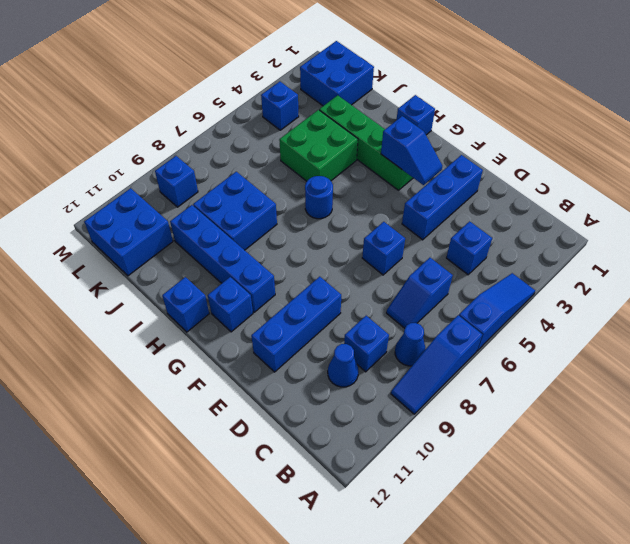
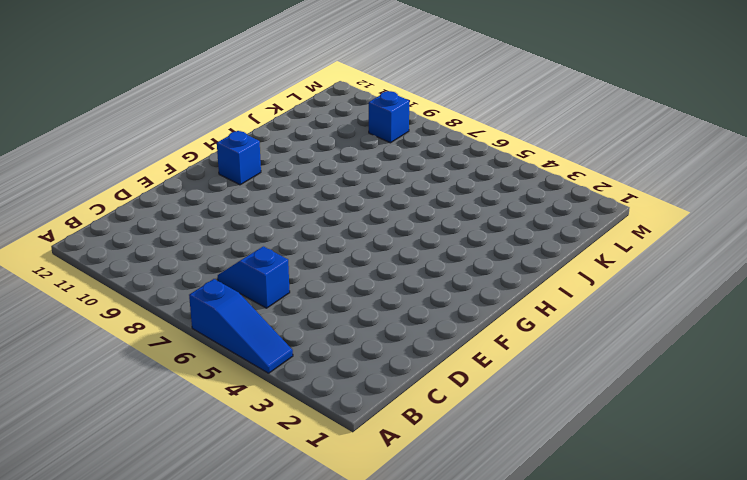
none -> blue 1x3 slope [391,315,482,414]
none -> blue 1x1 cone [395,323,426,366]
none -> blue 1x1 brick [446,221,492,275]

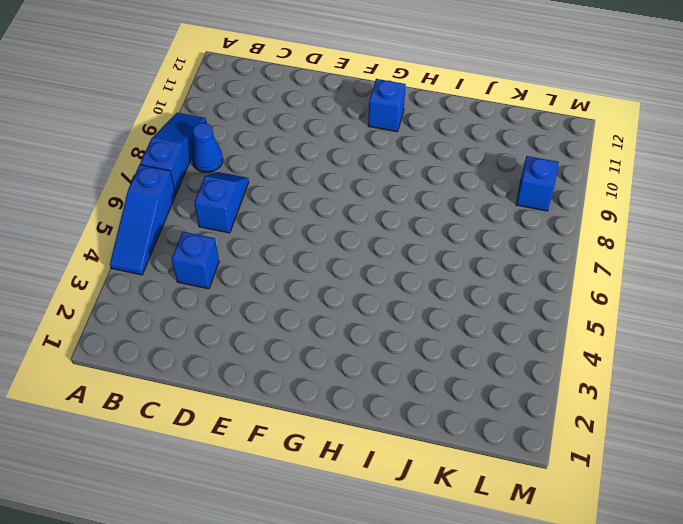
none -> blue 1x1 brick [344,316,389,372]
none -> blue 1x1 cone [328,344,358,387]
none -> blue 1x3 brick [402,155,483,240]

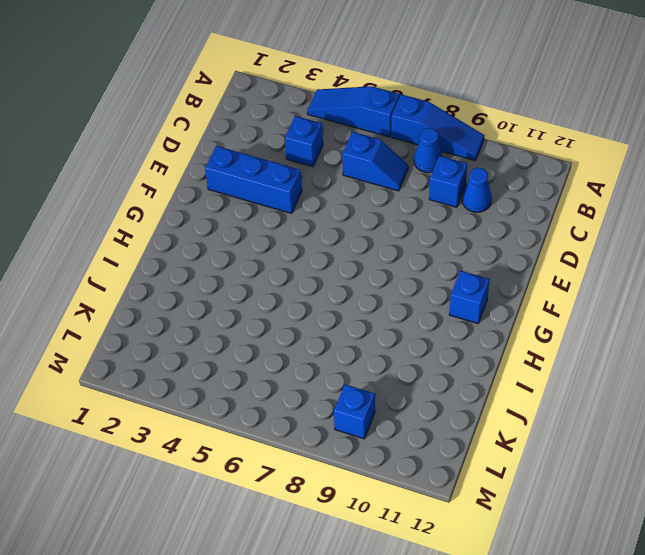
none -> blue 1x1 brick [362,222,405,275]
none -> blue 1x3 brick [251,277,341,372]
none -> green 1x4 brick [319,95,413,190]

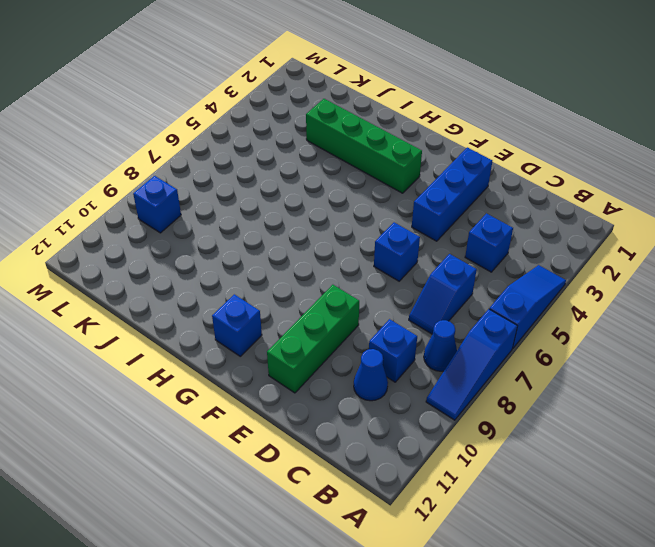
green 1x3 brick [267,285,359,393] -> blue 1x3 brick [251,277,341,372]
none -> blue 1x4 brick [170,205,275,312]
none -> blue 1x1 brick [397,95,435,135]
none -> blue 1x1 round brick [305,176,333,219]

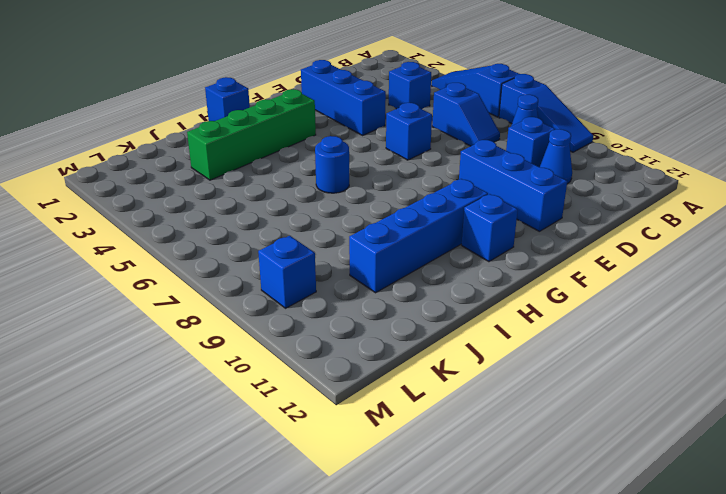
none -> blue 1x1 brick [162,277,209,332]
none -> green 2x2 brick [279,110,358,181]
none -> blue 2x2 brick [193,172,277,250]

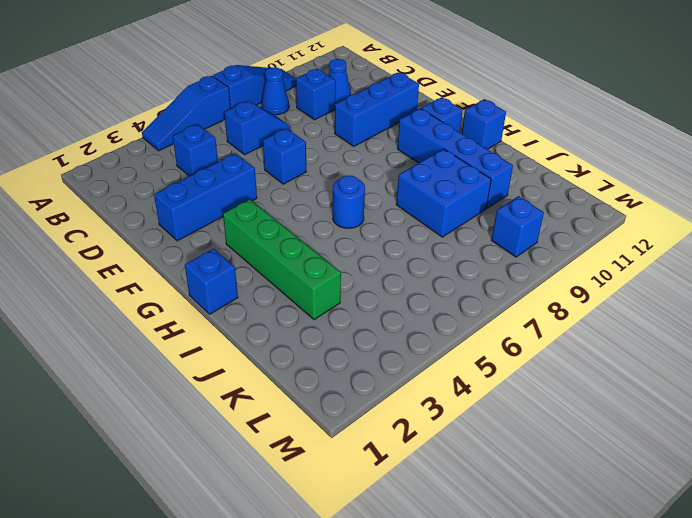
none -> green 2x2 brick [279,110,358,181]
none -> blue 2x2 brick [300,41,374,106]
none -> blue 2x2 brick [84,188,173,276]

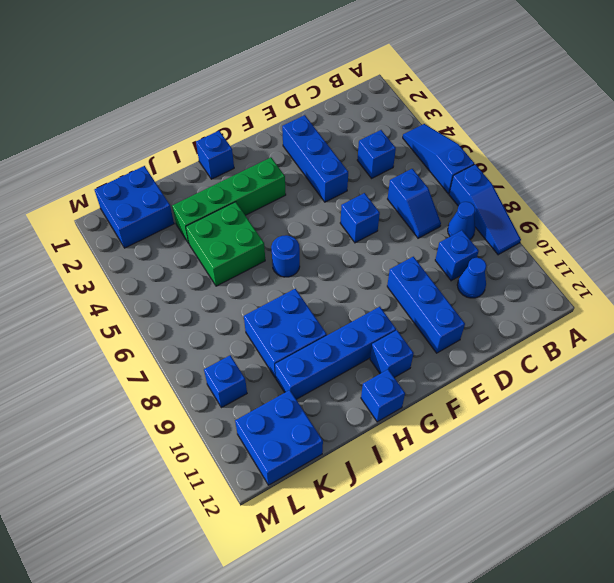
none -> blue 1x1 brick [261,82,299,130]
none -> blue 1x2 slope [381,116,442,185]

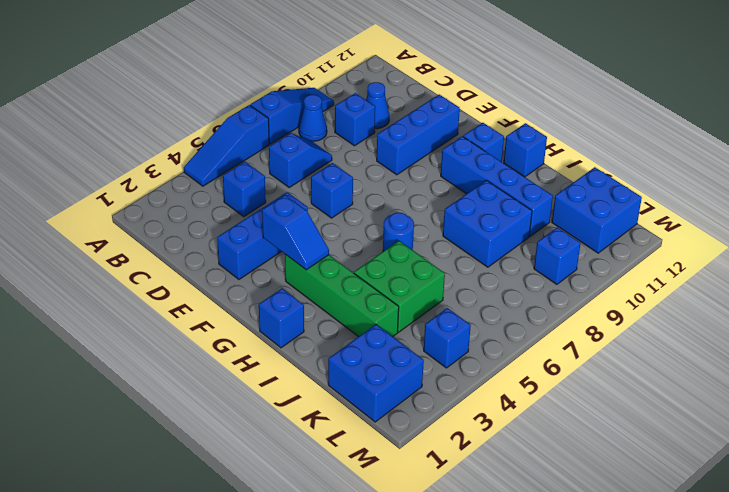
blue 1x2 slope [262,195,329,270] -> blue 1x2 slope turned to [381,116,442,185]

